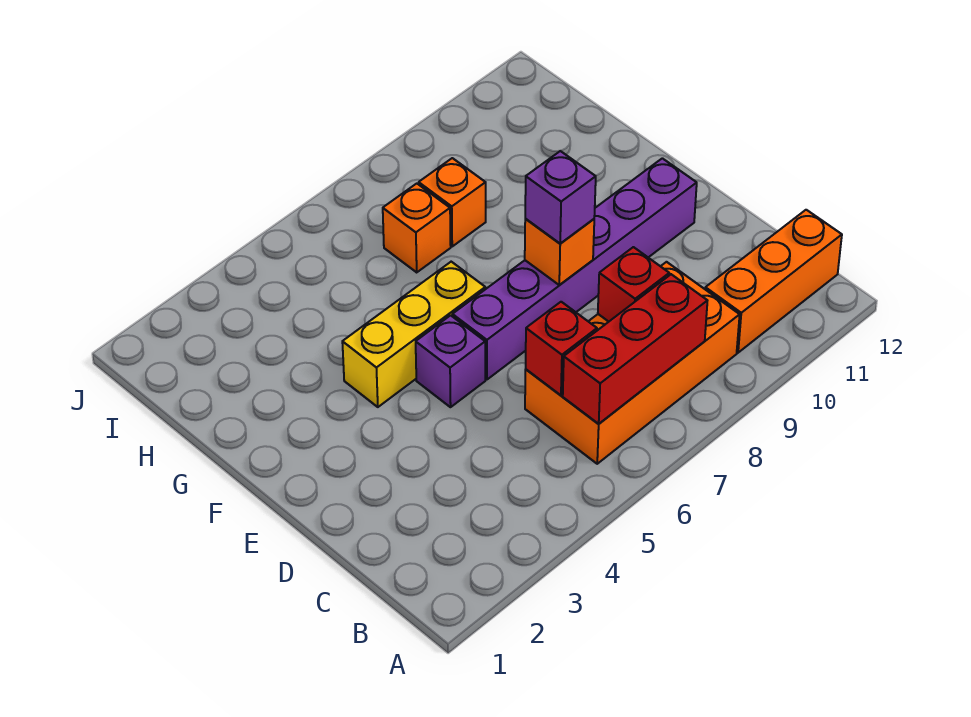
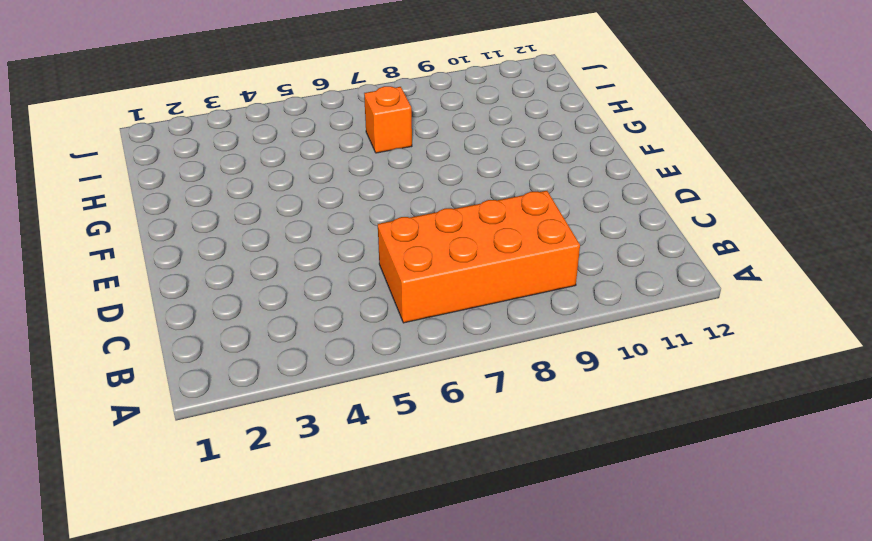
none -> orange 1x3 brick [705,210,842,353]
none -> purple 1x1 brick [416,315,485,407]
none -> purple 1x6 brick [452,158,697,380]

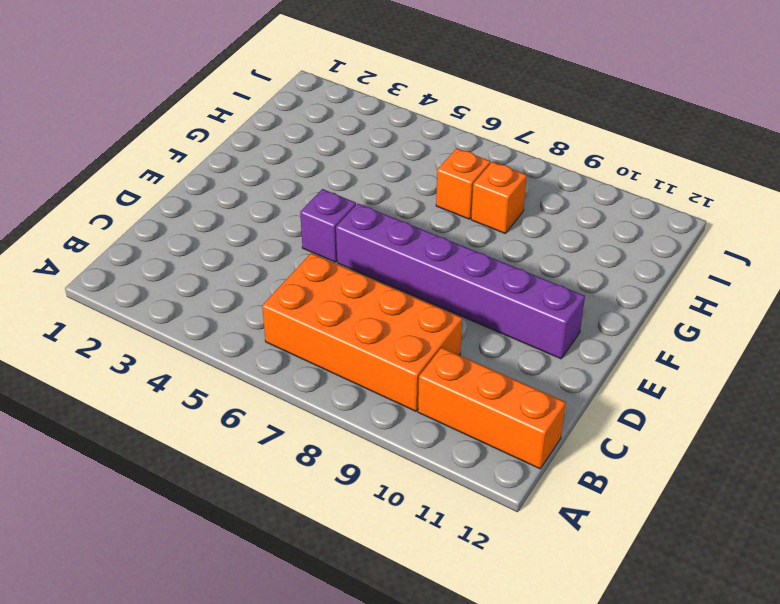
none -> yellow 1x3 brick [342,262,485,407]
none -> red 1x3 brick [563,274,707,424]
none -> red 1x1 brick [526,302,597,395]

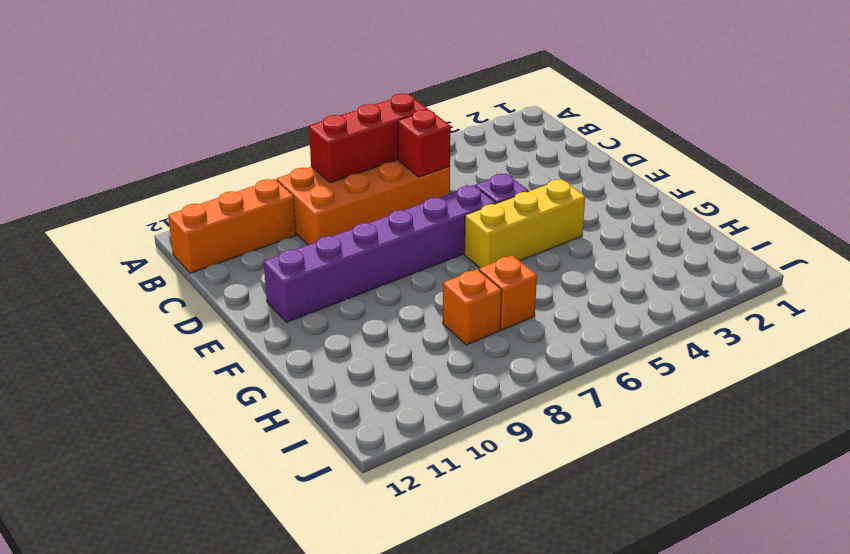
none -> red 1x1 brick [598,247,669,322]
none -> orange 1x1 brick [525,219,594,285]
none -> purple 1x1 brick [525,151,596,244]

